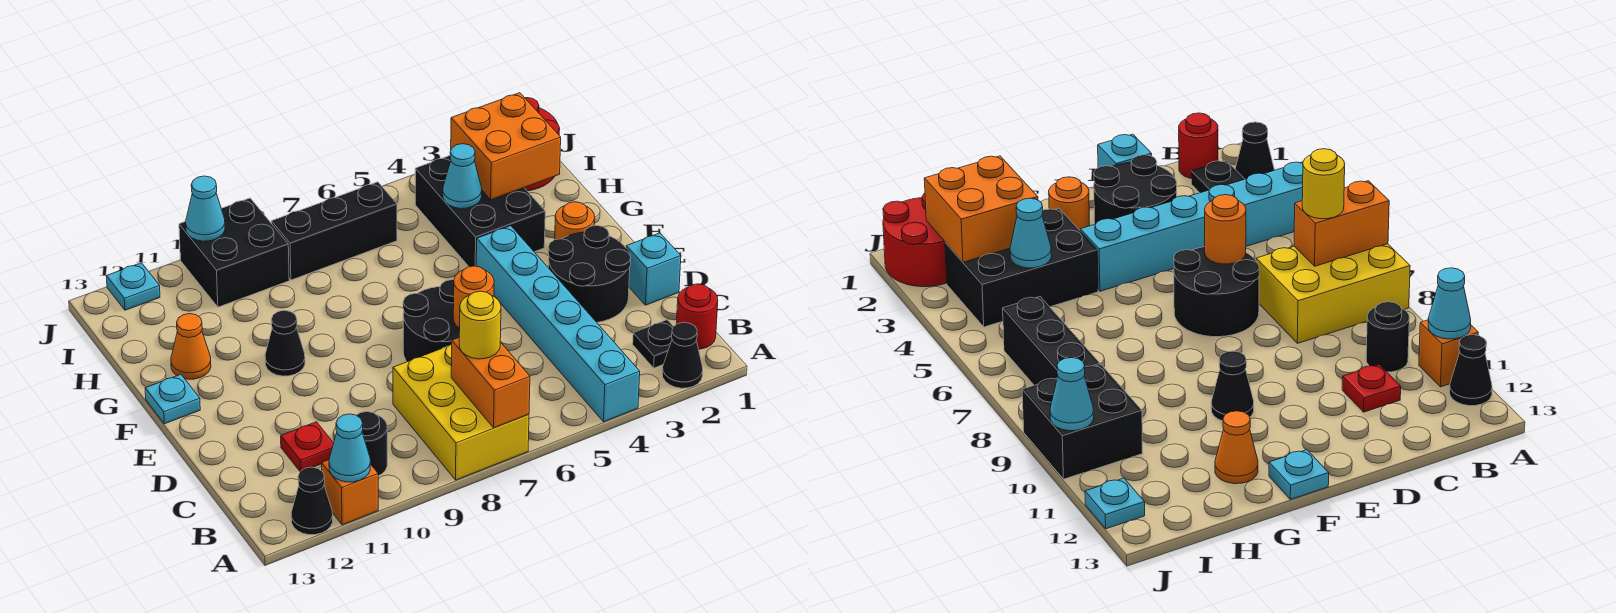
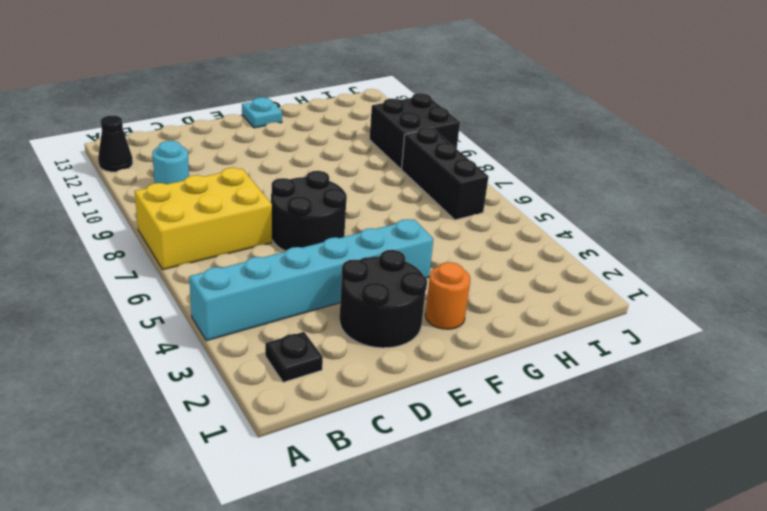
cyan 1x1 round brick [152,141,189,184] -> black 1x1 round brick [356,411,387,476]
none -> black 1x1 cone [662,322,703,388]
none -> orange 1x1 brick [322,460,378,525]
none -> red 1x1 round brick [676,284,718,349]

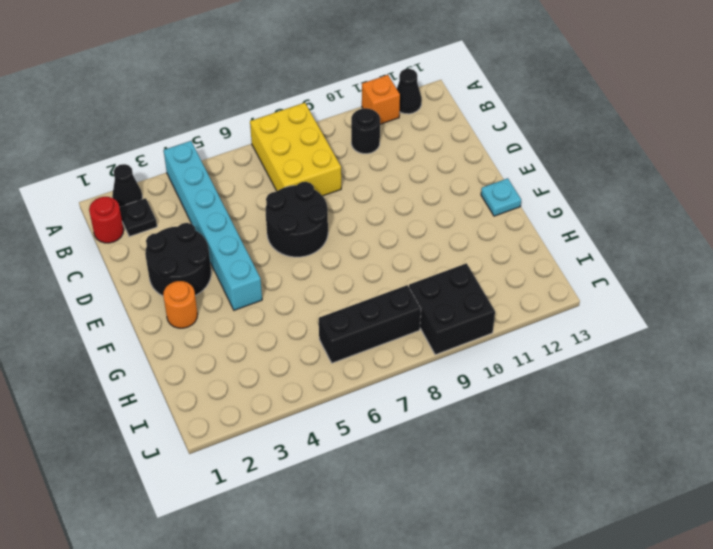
none -> red 1x1 plate [281,422,334,471]
none -> cyan 1x1 brick [626,233,681,305]
none -> black 1x1 cone [265,310,305,376]

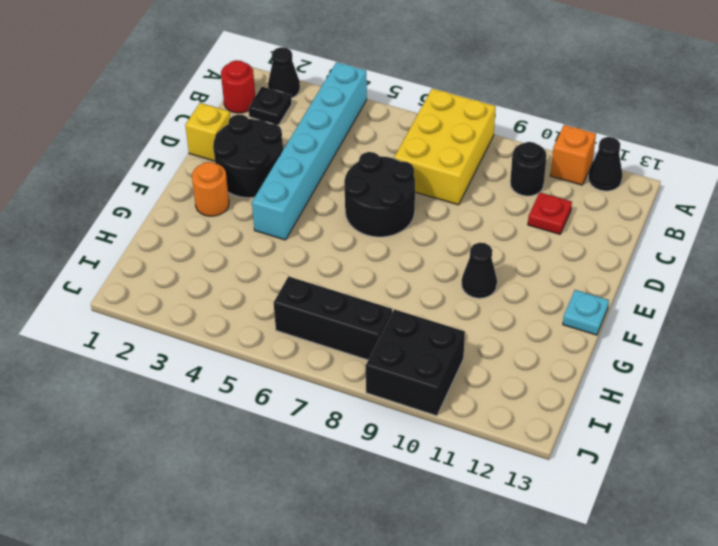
yellow 1x1 brick [185,103,230,161] -> cyan 1x1 brick [626,233,681,305]
none -> black 2x3 brick [415,156,545,267]
none -> orange 1x1 cone [171,314,211,379]
none -> red 2x2 round brick [883,193,947,287]

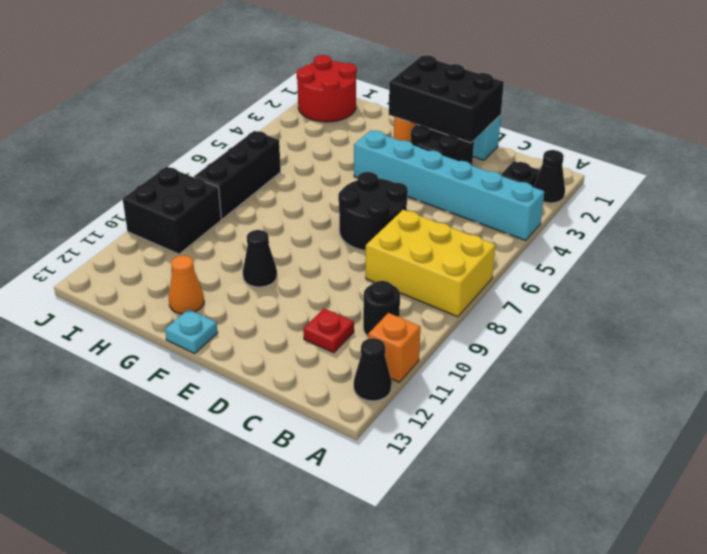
black 2x3 brick [389,55,504,143] -> black 2x3 brick moved to [415,156,545,267]
none -> red 1x1 round brick [676,284,718,349]
none -> cyan 1x1 plate [106,263,160,310]
none -> orange 1x2 brick [451,338,530,428]

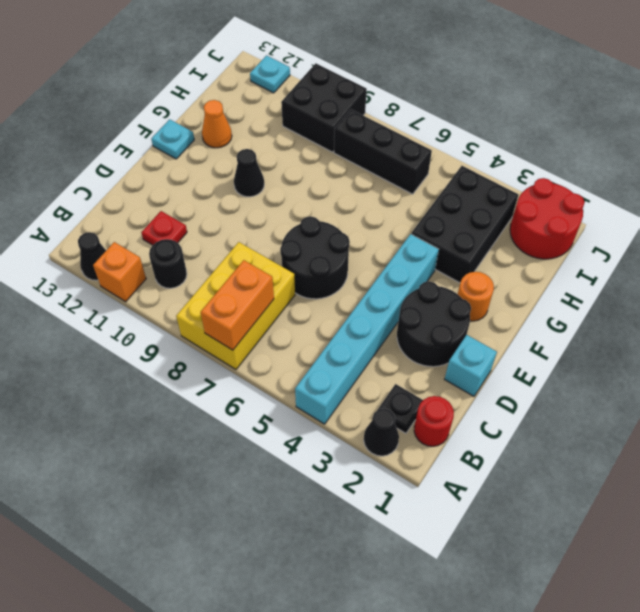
none -> cyan 1x1 cone [329,414,370,482]
none -> orange 1x1 round brick [453,266,494,328]
none -> orange 2x2 brick [451,93,561,200]

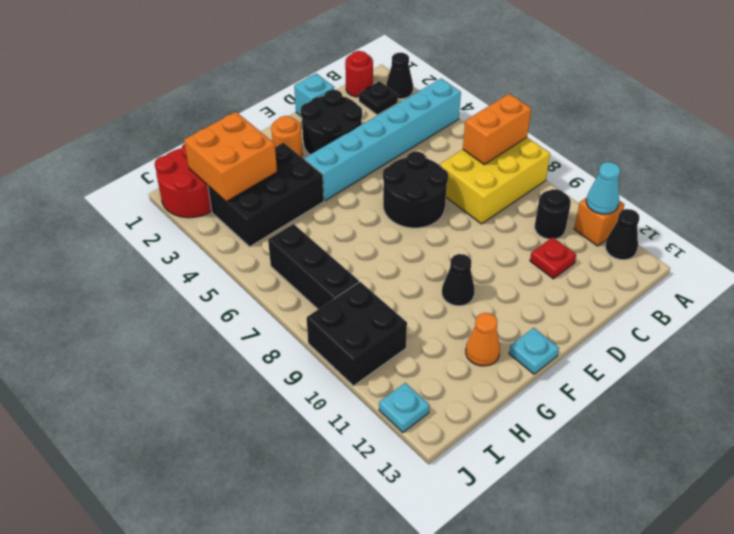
none -> orange 1x1 round brick [453,266,494,328]
none -> cyan 1x1 cone [443,144,482,208]
none -> cyan 1x1 cone [186,176,225,241]

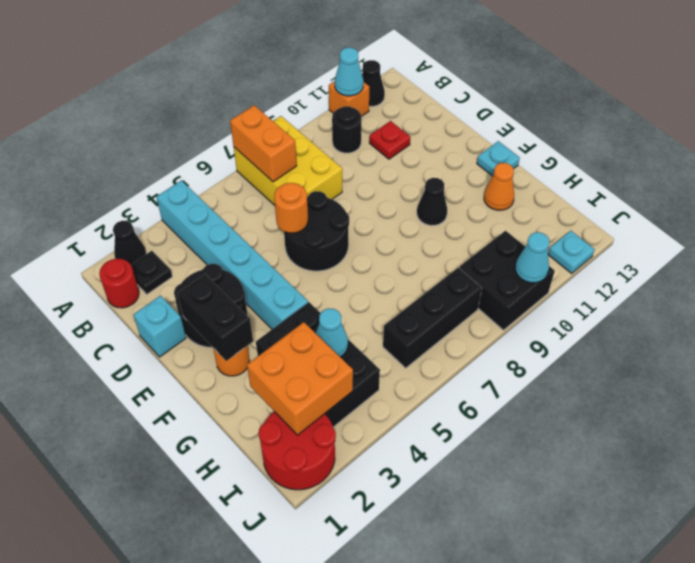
black 1x2 brick [178,274,253,361] -> none
none -> yellow 1x1 round brick [459,291,501,359]

